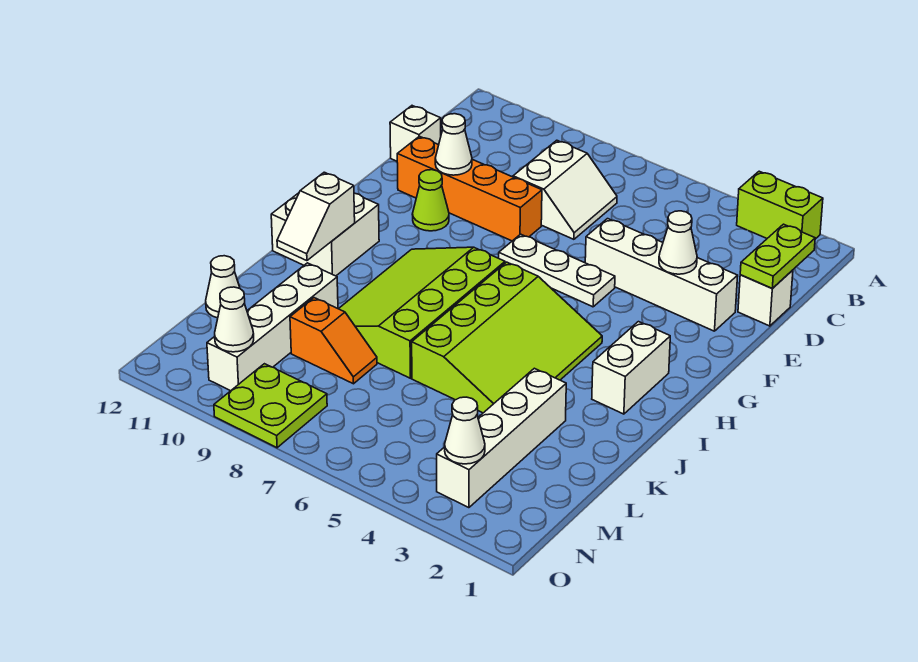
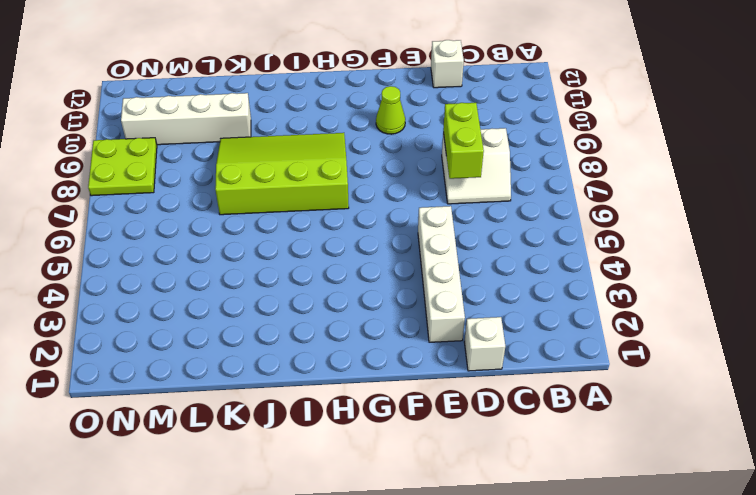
lime 1x2 brick [443,103,484,179] -> lime 1x2 brick moved to [737,171,823,239]
none -> orange 1x4 brick [397,136,542,241]
none -> white 1x3 plate [499,234,615,307]
none -> white 1x2 brick [592,322,670,414]

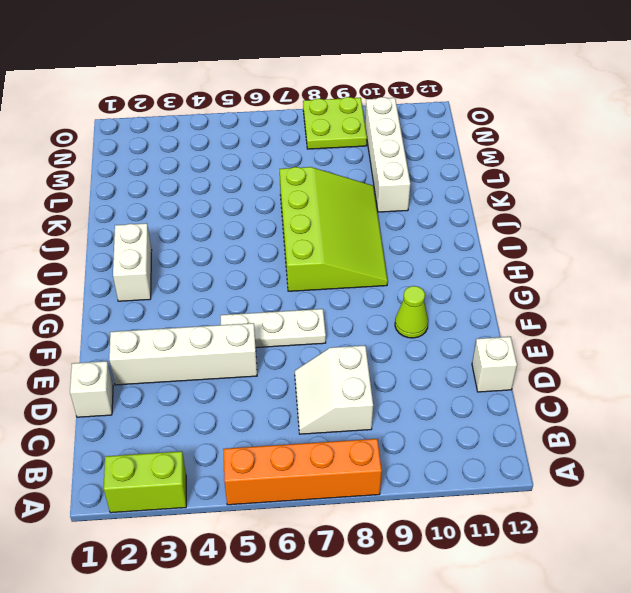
orange 1x4 brick [223,439,382,505] -> orange 1x4 brick moved to [397,136,542,241]
none -> lime 3x4 slope [412,262,602,413]
none -> white 2x2 brick [271,193,379,276]
none -> white 1x4 brick [437,368,566,508]

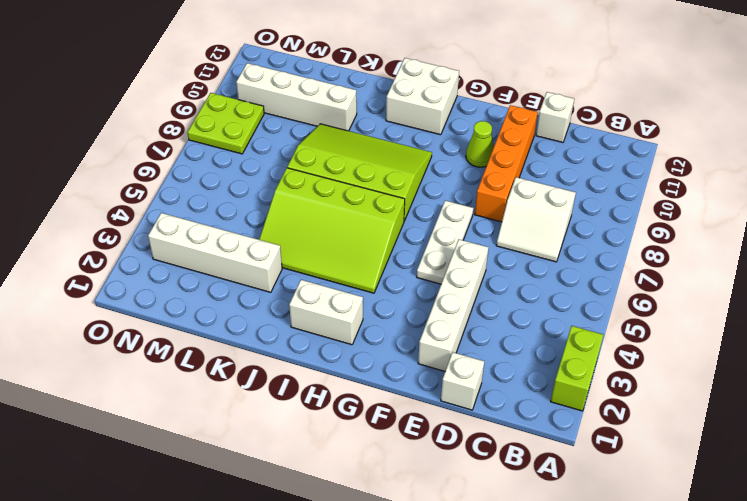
none -> orange 1x2 slope [290,298,377,384]
none -> white 1x1 cone [206,256,240,318]
none -> lime 1x2 plate [740,224,815,288]

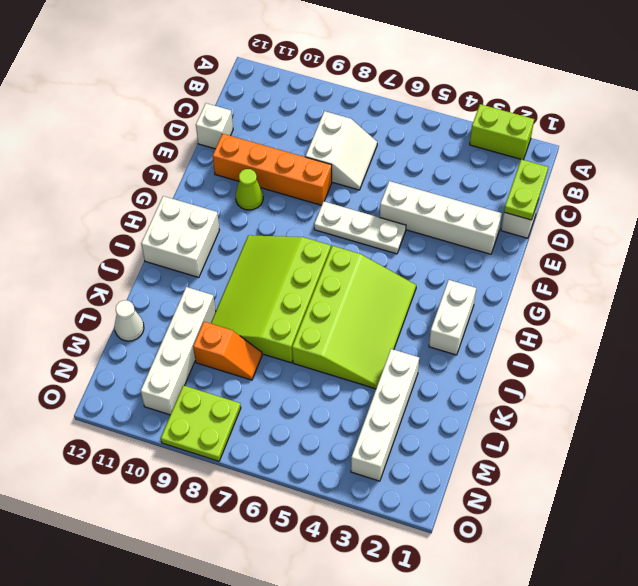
none -> white 1x1 cone [659,211,697,274]
none -> white 1x1 cone [435,114,472,175]
none -> white 1x2 slope [277,172,355,261]

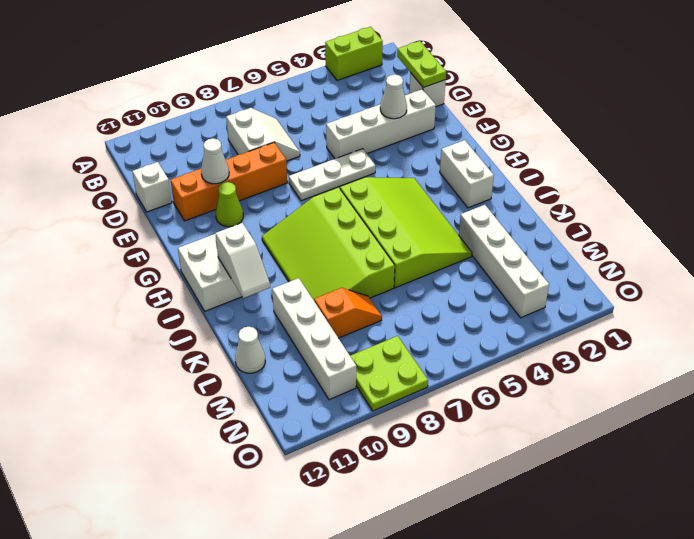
none -> white 1x1 cone [445,397,485,464]
none -> white 1x1 cone [215,287,254,352]

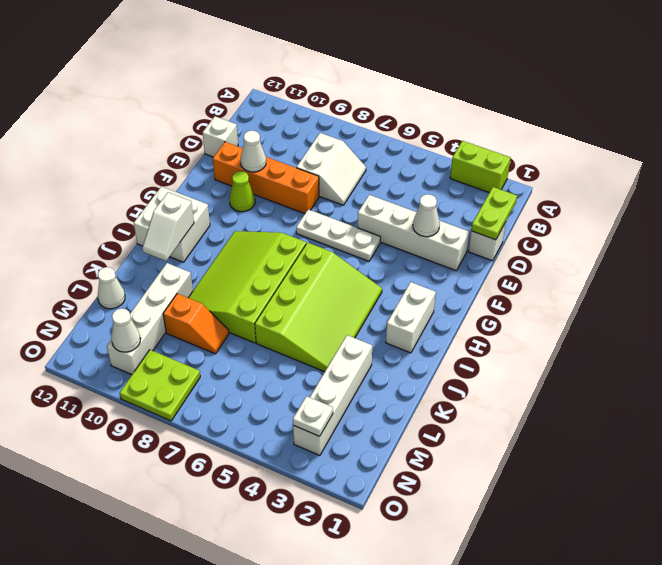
white 1x1 plate [293,396,333,436] -> white 1x1 cone [445,397,485,464]

